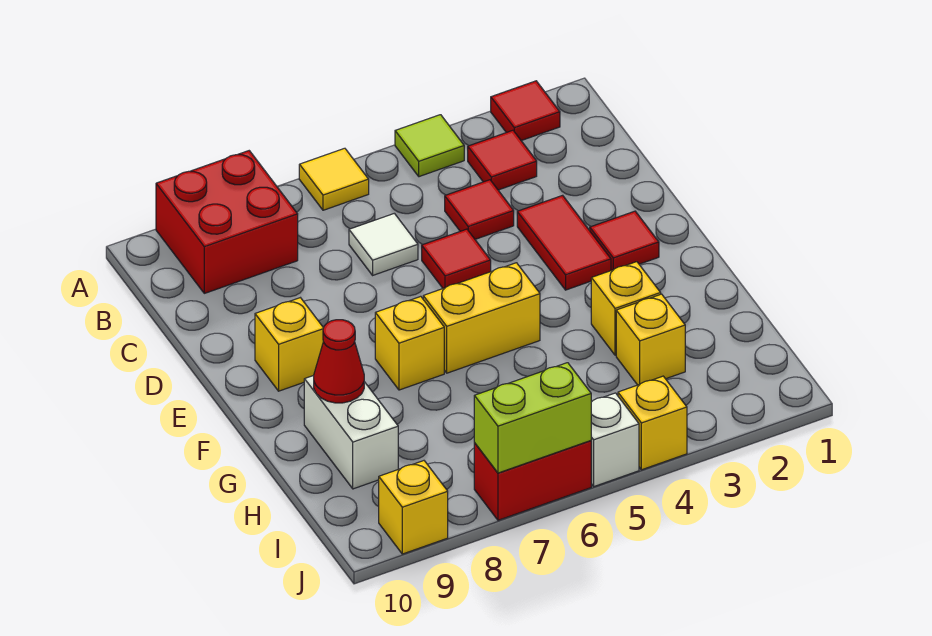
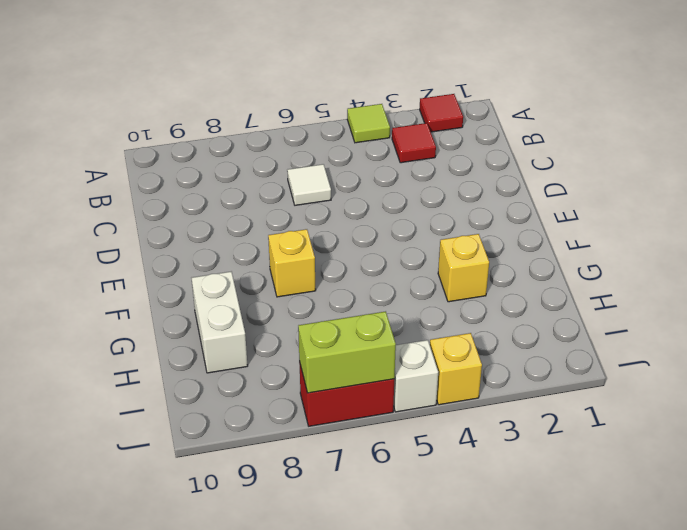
none -> yellow 1x1 tile [299,148,369,210]
none -> red 2x2 brick [156,151,298,293]
none -> red 1x1 tile [445,180,514,239]

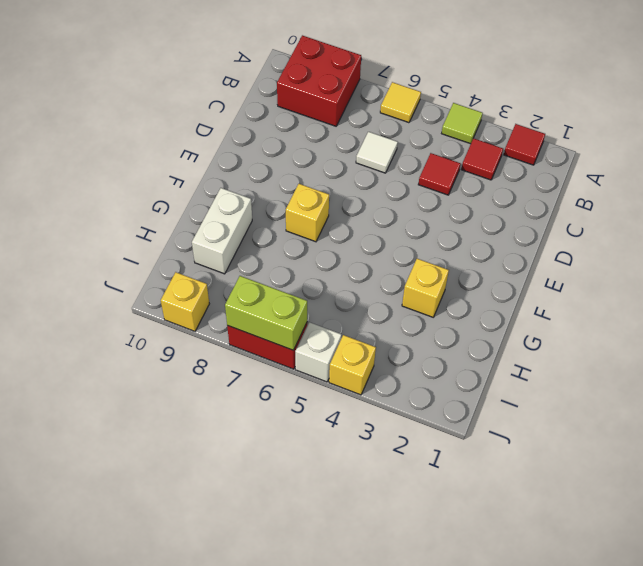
none -> red 1x2 tile [517,195,611,290]
none -> red 1x1 tile [422,229,491,288]
none -> red 1x1 tile [590,211,659,270]

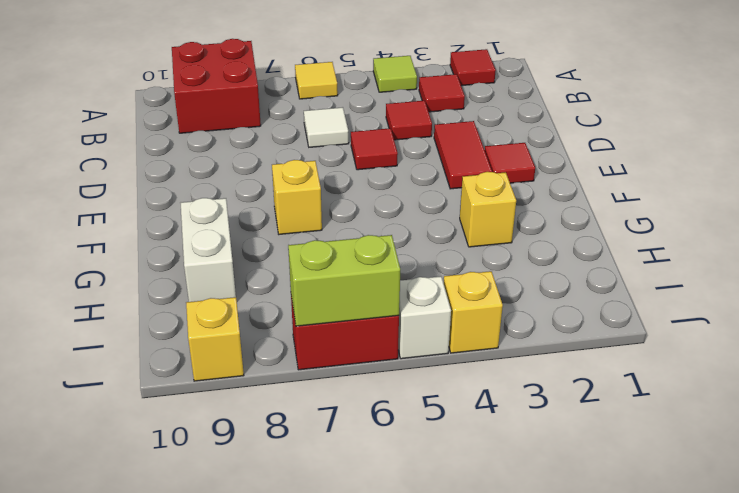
none -> yellow 1x1 brick [255,298,323,391]
none -> yellow 1x2 brick [423,263,540,373]
none -> yellow 1x1 brick [616,294,685,385]

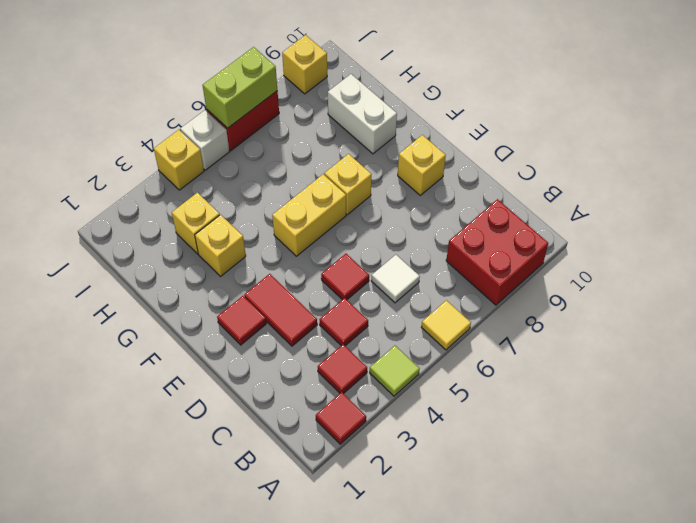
none -> red 1x1 cone [314,320,364,403]

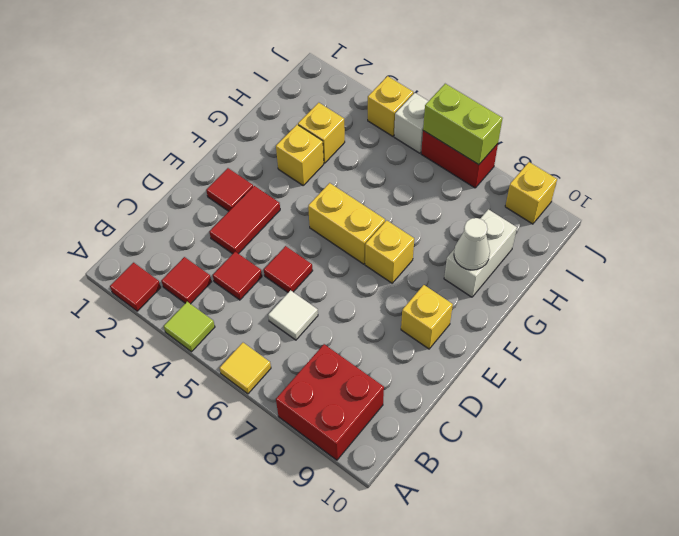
white 1x1 cone [454,218,490,270] -> red 1x1 cone [314,320,364,403]

